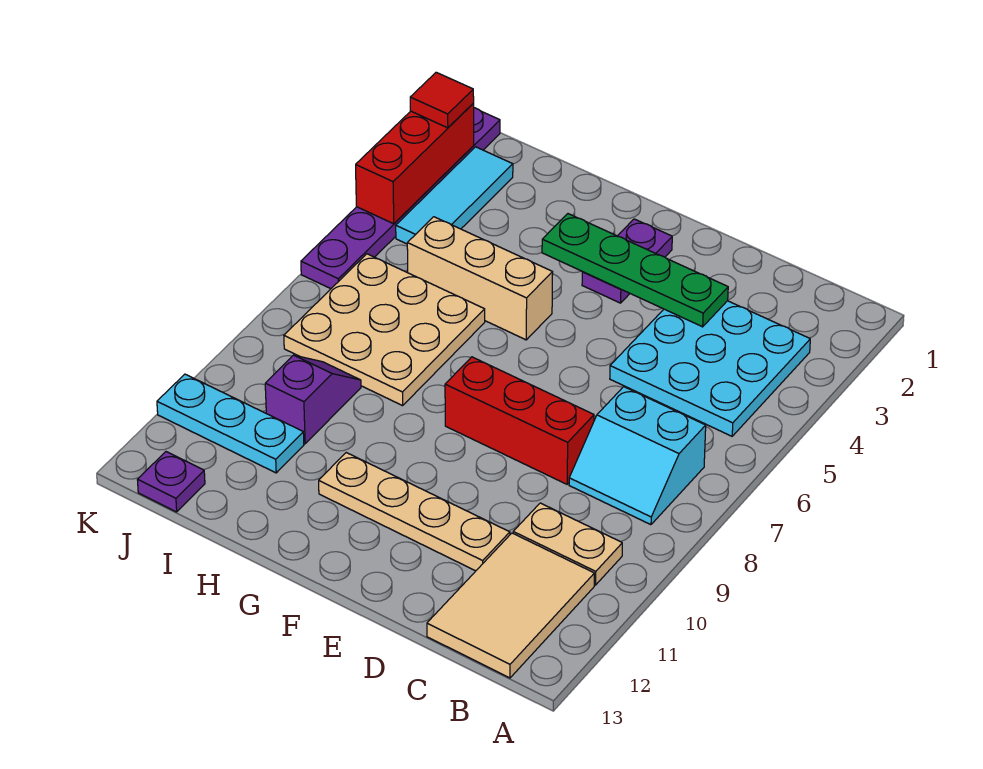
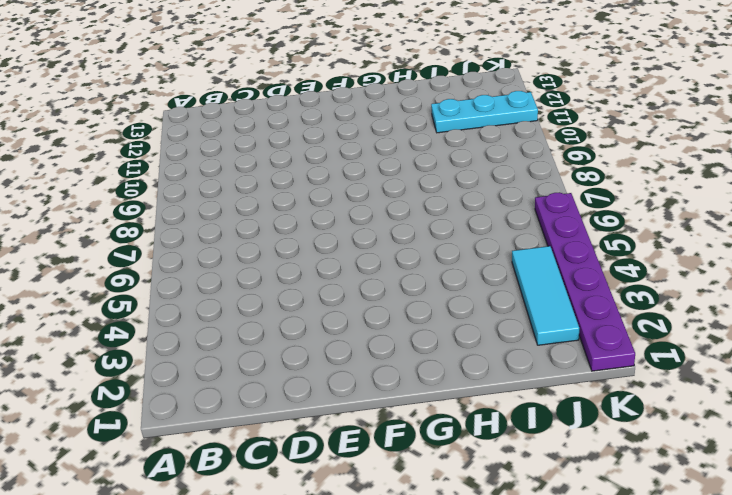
none -> cyan 3x3 plate [610,301,810,436]
none -> cyan 2x2 slope [569,387,706,525]
none -> tan 1x2 plate [513,503,622,585]

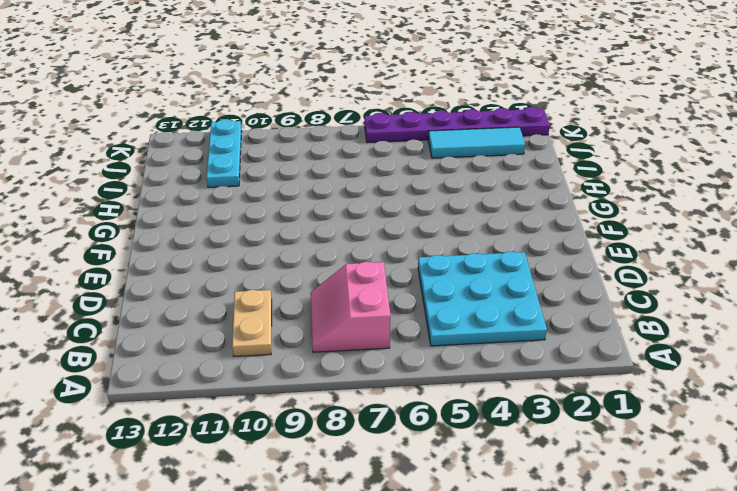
pink 2x2 slope [310,262,390,352] -> cyan 2x2 slope [569,387,706,525]
none -> tan 2x3 tile [427,533,594,678]
none -> red 1x3 brick [445,357,594,484]
none -> tan 1x4 plate [319,453,510,571]

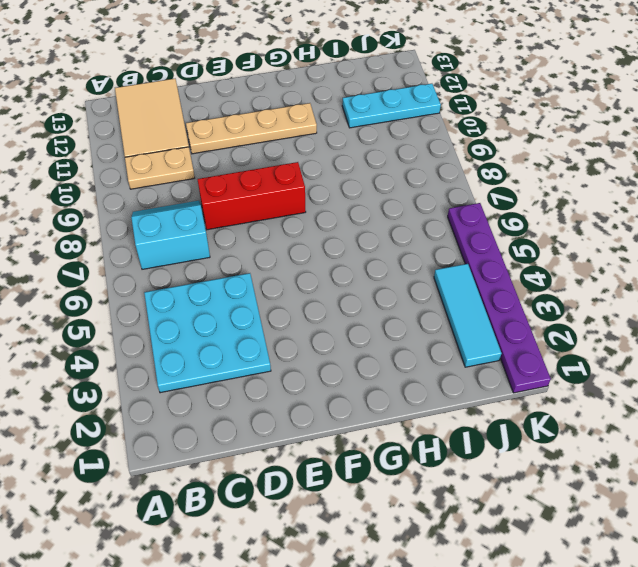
none -> purple 1x2 plate [582,219,672,303]
none -> tan 1x3 brick [407,217,553,340]
none -> tan 3x3 plate [284,254,485,406]

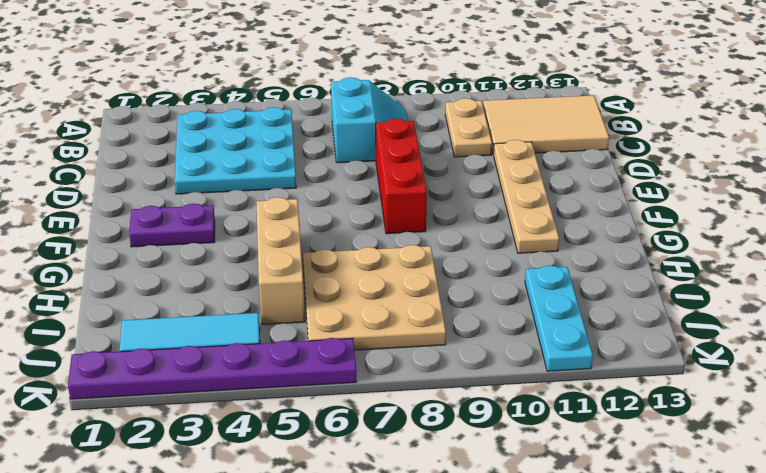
none -> purple 1x2 slope [265,355,361,444]
none -> purple 1x1 plate [137,452,205,512]
none -> green 1x4 plate [542,214,728,327]

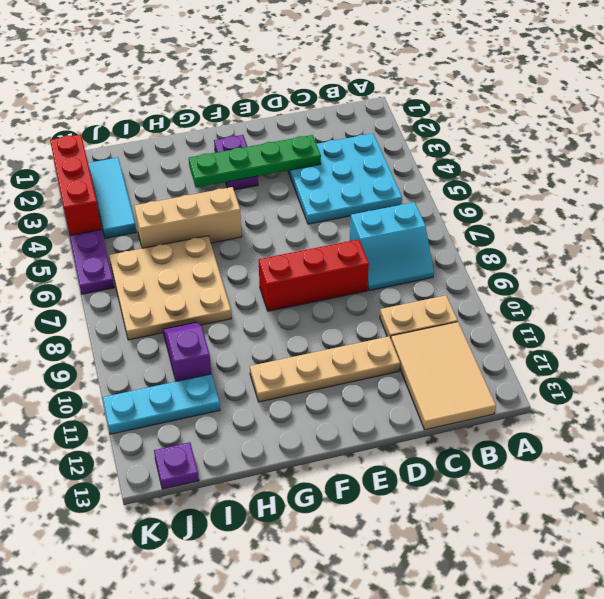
none -> red 1x1 tile [410,72,474,128]

